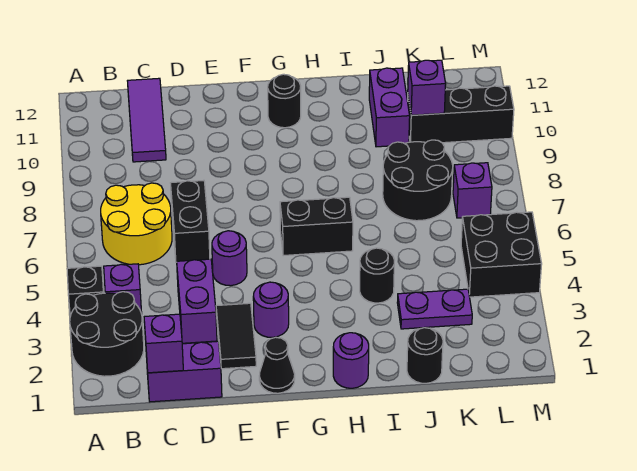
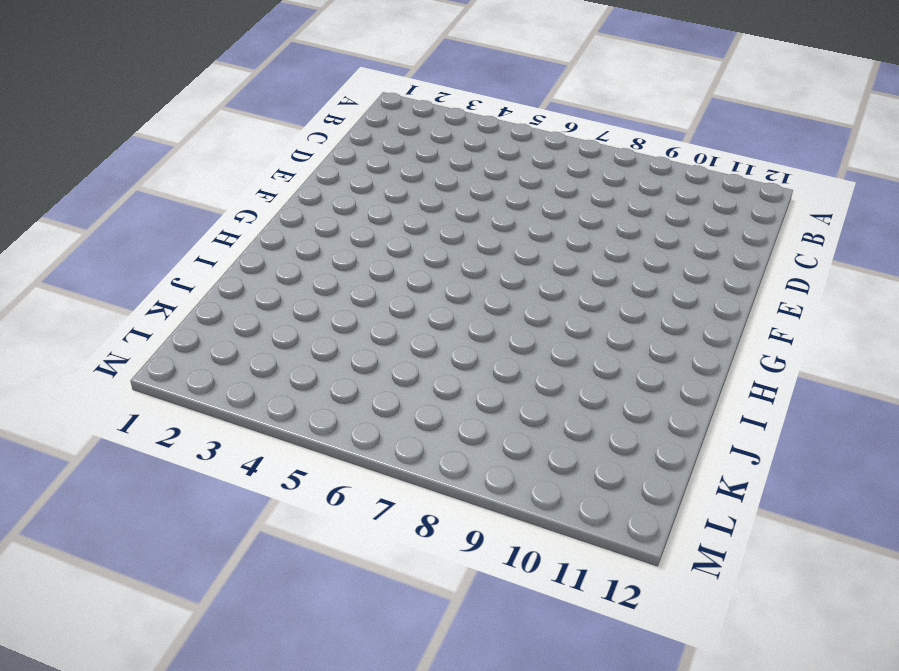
none -> black 2x2 round brick [70,292,144,376]
none -> black 1x1 brick [67,266,104,316]
none -> purple 1x1 brick [104,264,142,314]

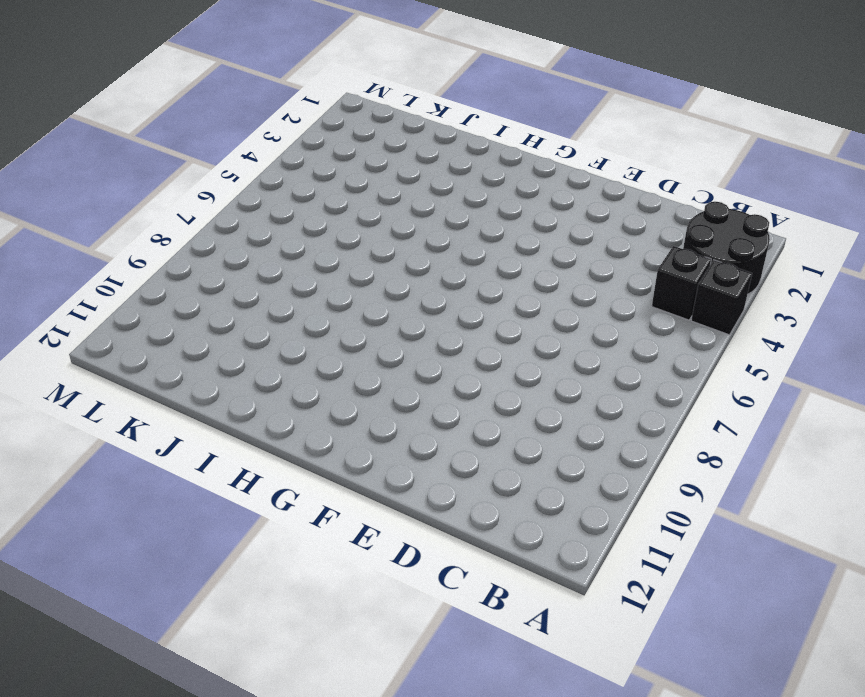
black 1x1 brick [652,246,711,320] -> purple 1x1 brick [104,264,142,314]
none -> yellow 2x2 round brick [101,183,172,265]
none -> purple 1x2 brick [146,341,222,402]
none -> purple 1x3 tile [128,78,166,162]

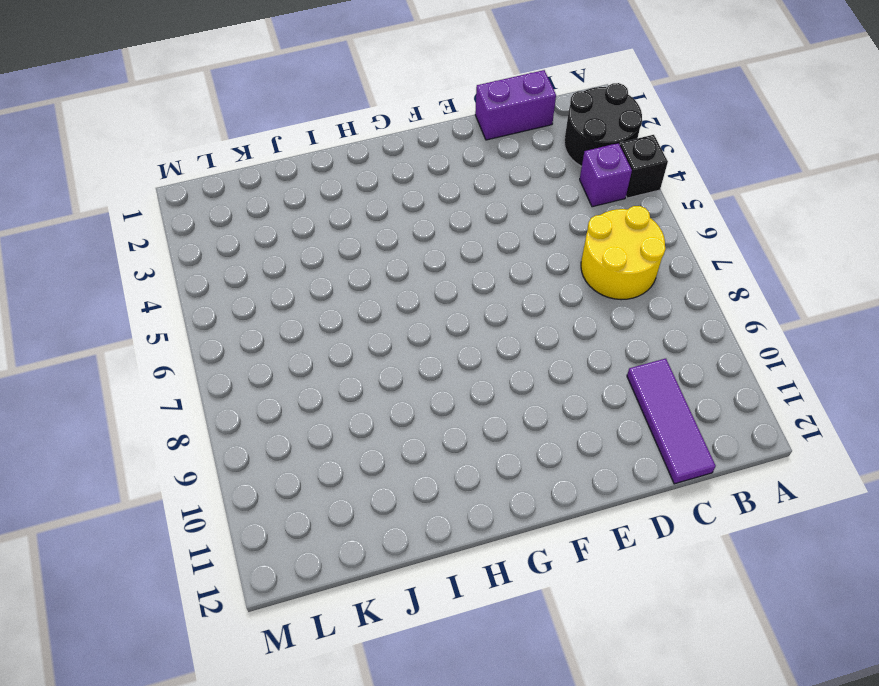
none -> purple 1x2 brick [177,259,217,343]
none -> black 1x2 brick [171,180,210,262]
none -> black 1x2 tile [216,303,256,369]

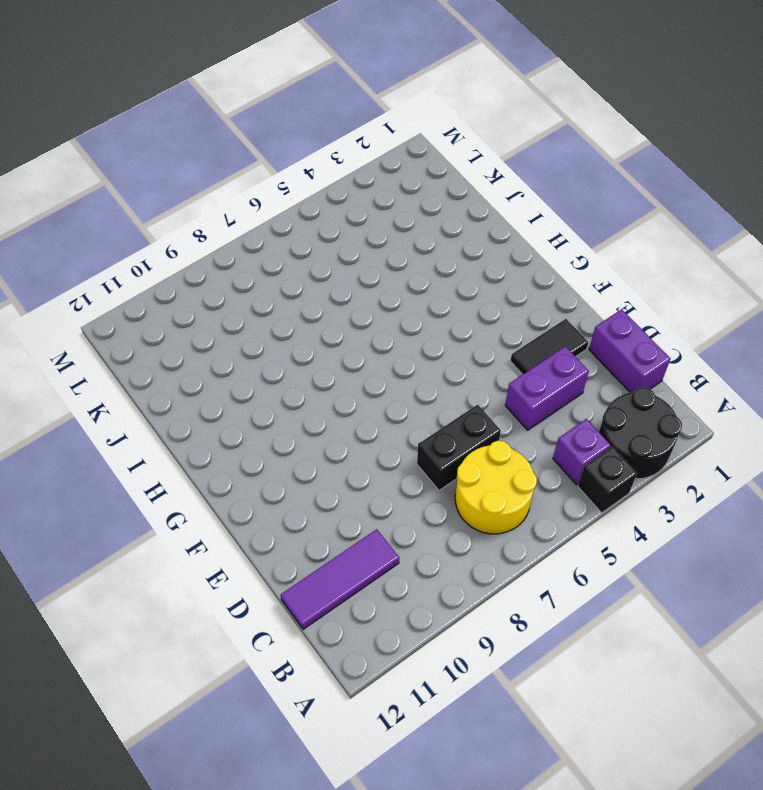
none -> purple 1x1 round brick [212,231,247,286]
none -> black 1x1 cone [259,337,295,393]
none -> purple 1x1 round brick [253,282,289,337]

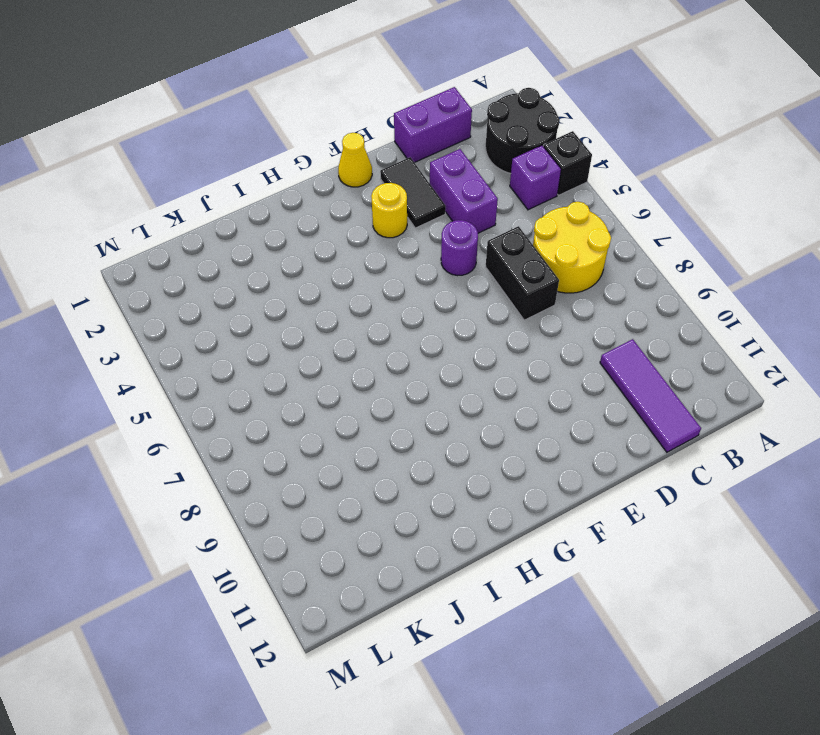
yellow 1x1 cone [338,133,372,187] -> black 1x1 cone [259,337,295,393]
yellow 1x1 round brick [371,183,407,238] -> purple 1x1 round brick [253,282,289,337]
none -> black 1x2 brick [280,197,353,256]
none -> black 1x1 round brick [268,74,301,128]
none -> purple 1x1 round brick [333,333,369,388]

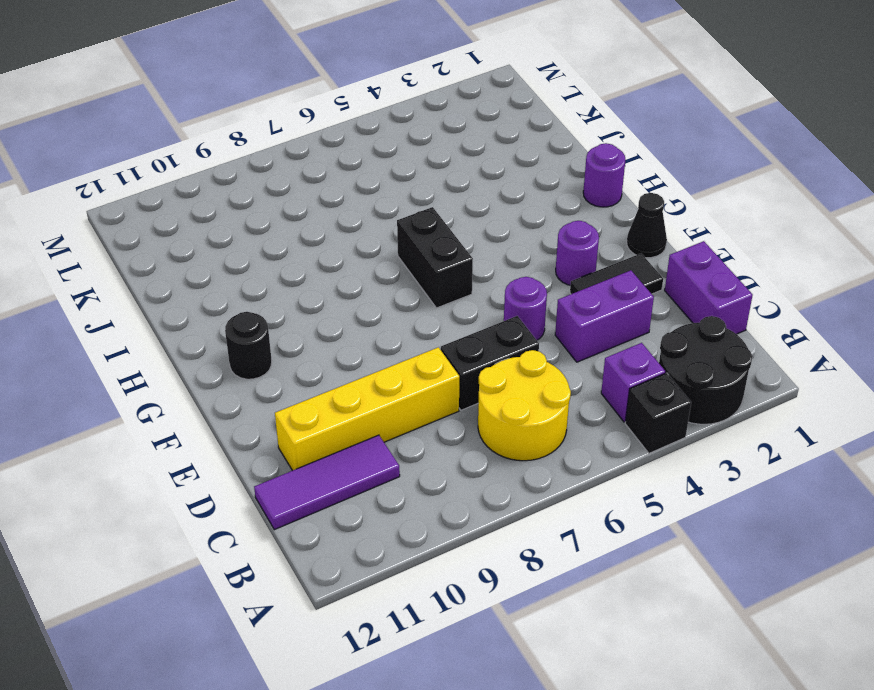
yellow 1x4 brick [275,347,459,471] -> none
none -> black 1x1 round brick [360,248,394,303]
none -> black 1x1 round brick [407,328,443,383]
none -> purple 1x2 plate [397,289,472,329]

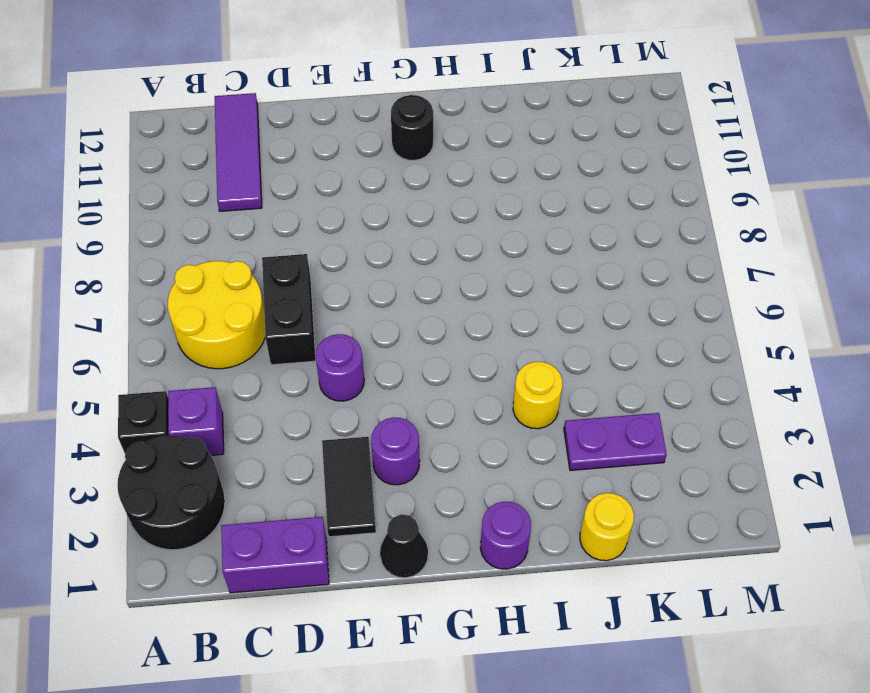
yellow 1x1 round brick [513,362,562,429] -> black 1x1 round brick [360,248,394,303]
yellow 1x1 round brick [580,493,634,561] -> black 1x1 round brick [407,328,443,383]
none -> purple 1x2 brick [177,259,217,343]
none -> black 1x2 brick [280,197,353,256]
none -> black 2x2 round brick [383,140,453,221]

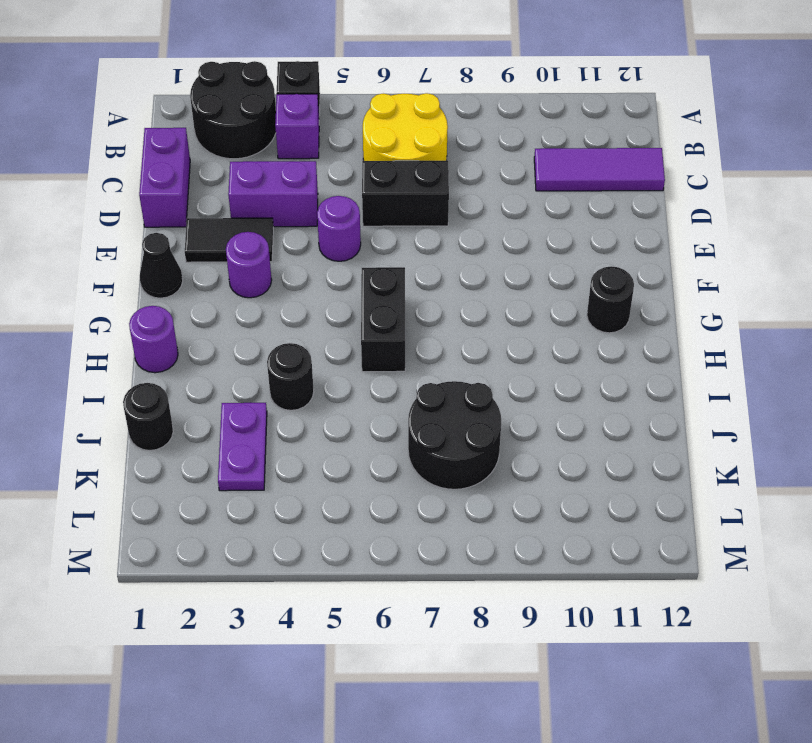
none -> purple 1x2 brick [369,68,410,147]
none -> black 1x3 brick [408,86,514,143]
none -> black 2x2 brick [461,212,542,297]

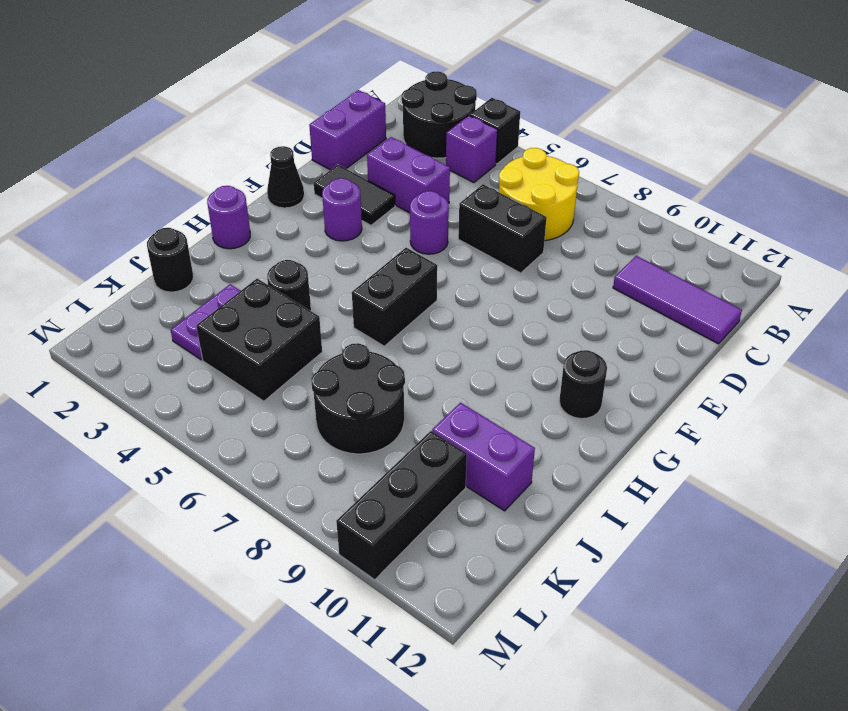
black 2x2 brick [196,279,322,401] -> black 2x2 brick moved to [461,212,542,297]
none -> purple 1x1 brick [453,163,492,218]
none -> purple 1x1 brick [144,314,183,373]
none -> purple 1x1 brick [408,60,446,115]

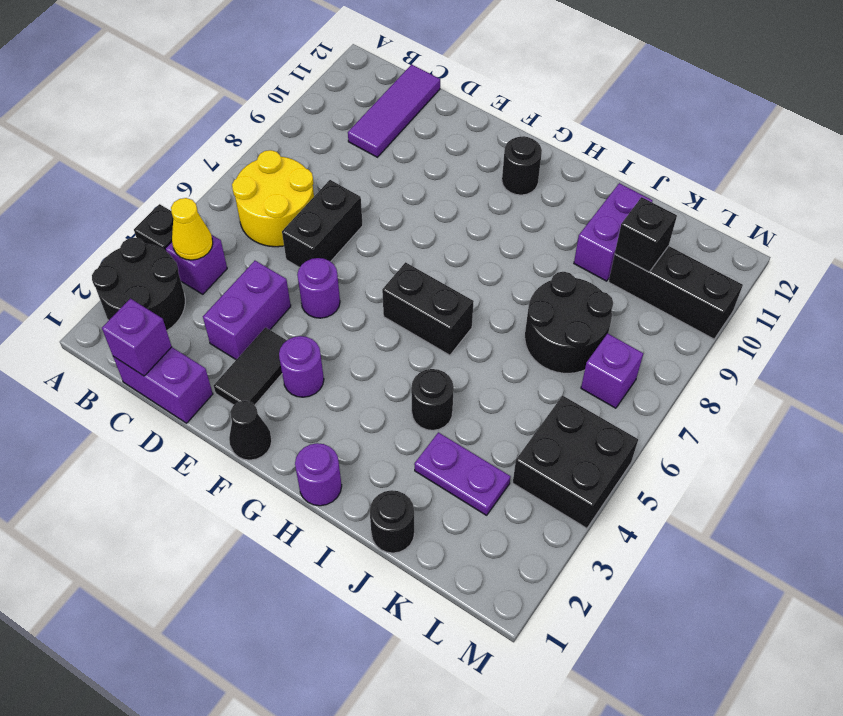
yellow 1x1 cone [171,198,213,260] -> none
black 1x1 brick [615,197,677,272] -> purple 1x1 brick [408,60,446,115]

